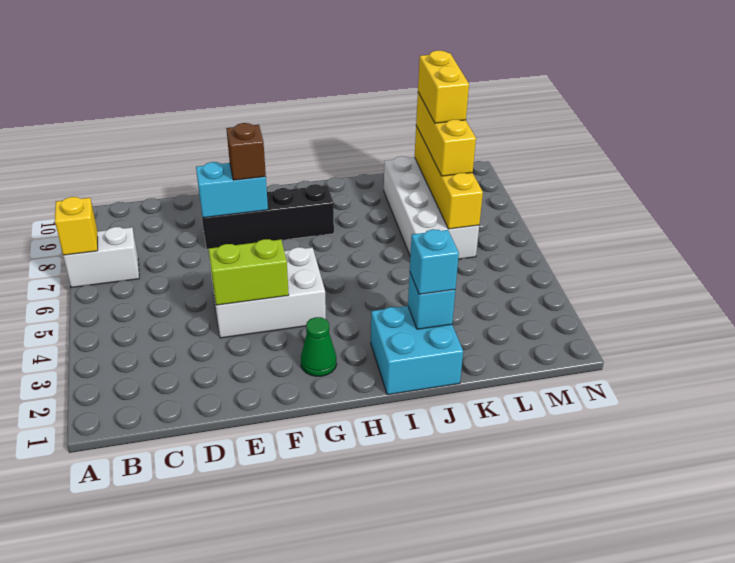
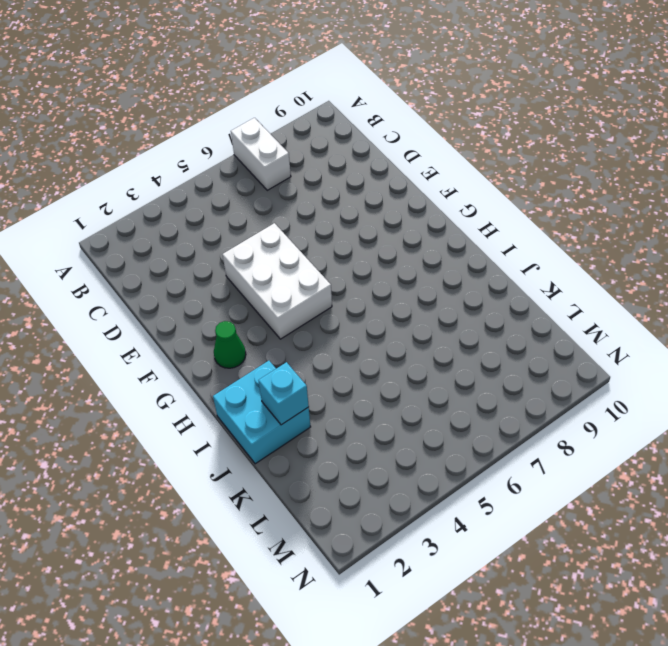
none -> black 1x4 brick [201,184,334,249]
none -> white 2x4 brick [384,156,479,259]
none -> yellow 1x1 brick [55,197,98,255]

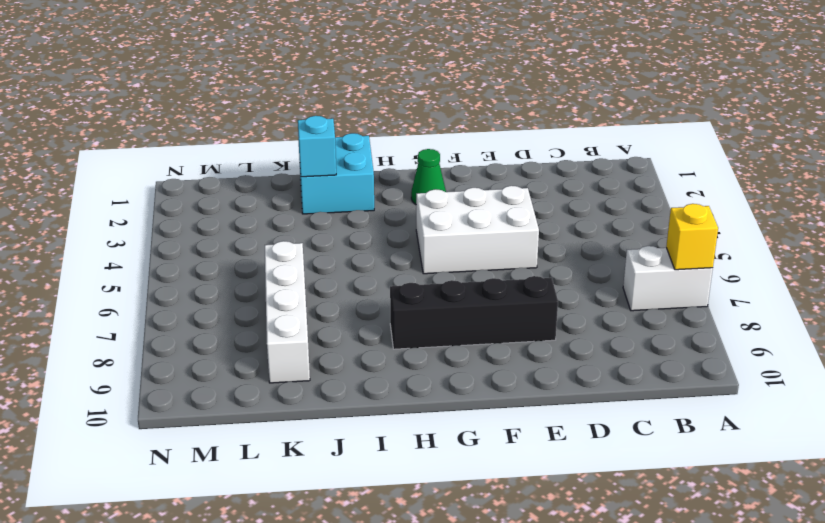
white 1x4 brick [265,241,310,383] -> white 2x4 brick [384,156,479,259]
none -> lime 1x2 brick [209,239,289,305]
none -> cyan 1x2 brick [196,162,268,218]
none -> yellow 1x4 brick [415,126,483,229]

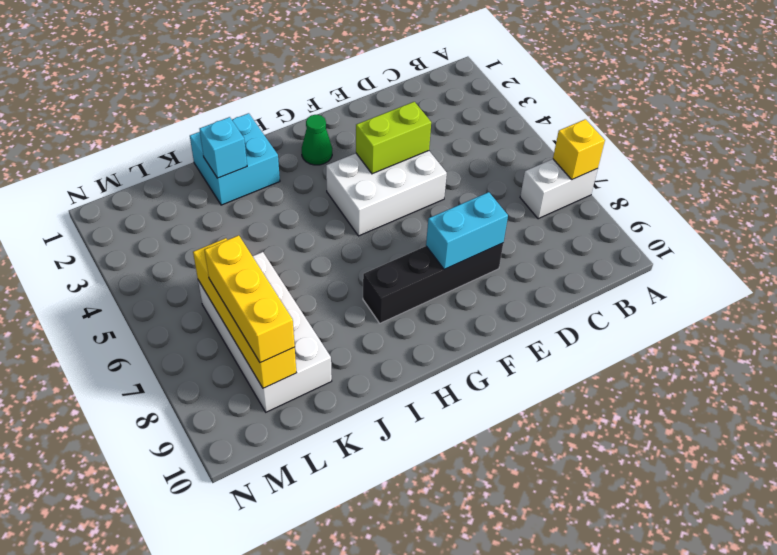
none -> brown 1x1 brick [226,123,266,180]
none -> cyan 1x1 brick [410,229,459,294]
none -> yellow 1x2 brick [418,51,469,123]

